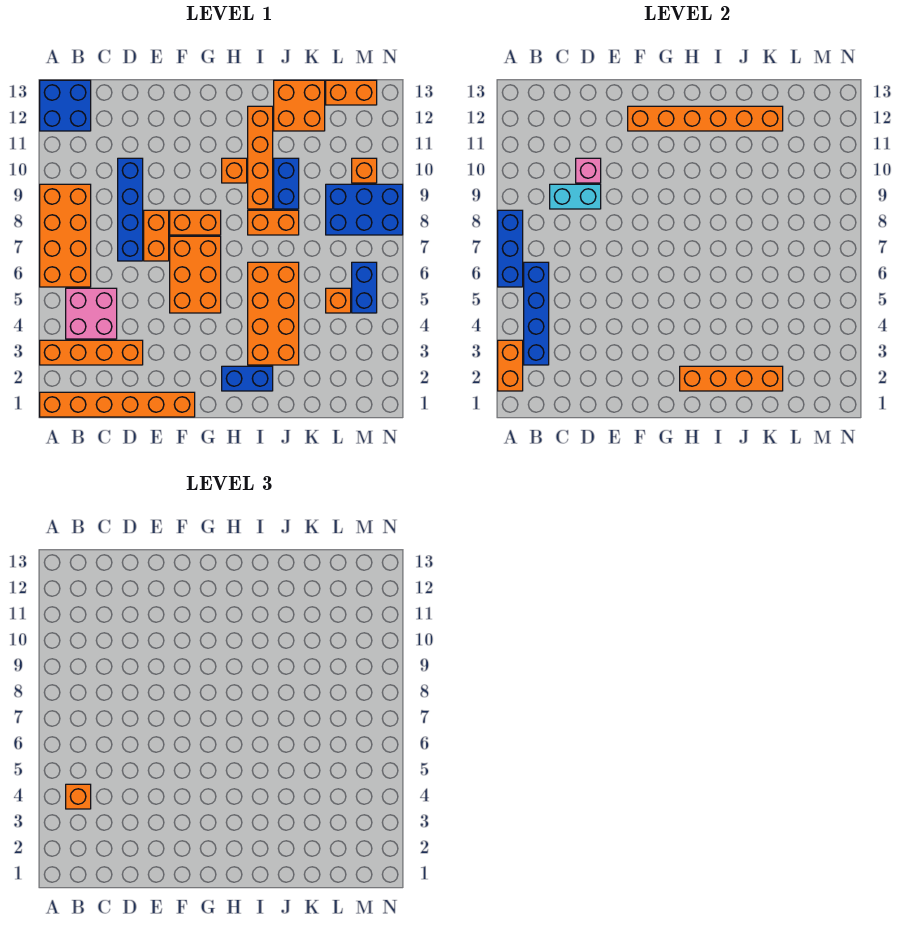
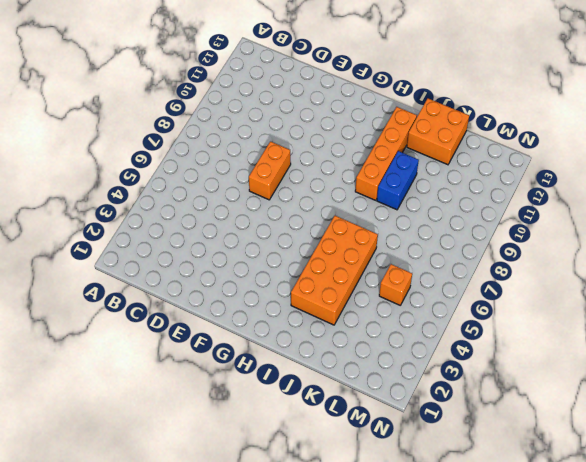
none -> orange 1x6 brick [40,392,195,417]
none -> orange 1x4 brick [40,340,143,365]
none -> orange 2x4 brick [40,184,91,287]

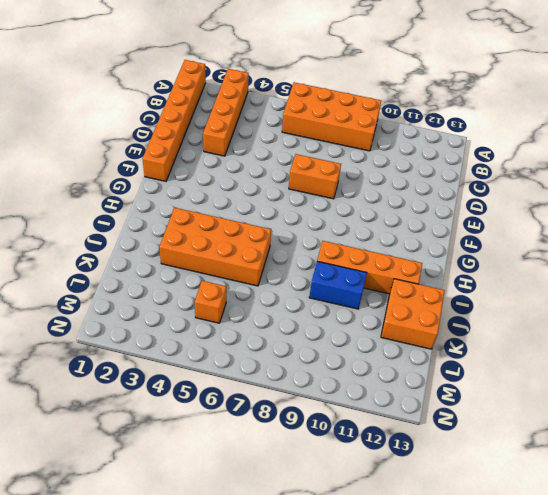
none -> blue 2x2 brick [40,80,91,131]
none -> pink 2x2 brick [66,288,117,339]
none -> blue 1x4 brick [118,158,143,261]

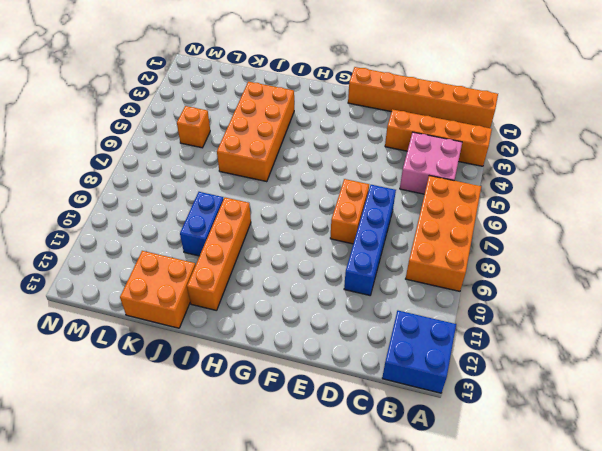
none -> orange 2x3 brick [170,236,221,313]
none -> orange 1x2 brick [170,210,221,235]
none -> blue 1x2 brick [222,366,273,391]

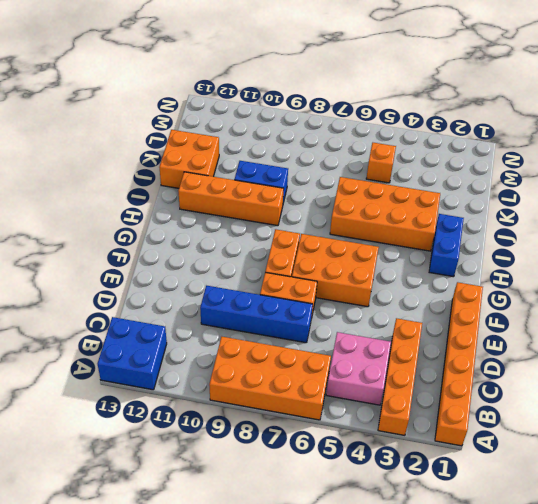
none -> orange 1x1 brick [222,158,247,183]
none -> orange 1x2 brick [248,210,299,235]
none -> blue 2x3 brick [326,184,403,235]

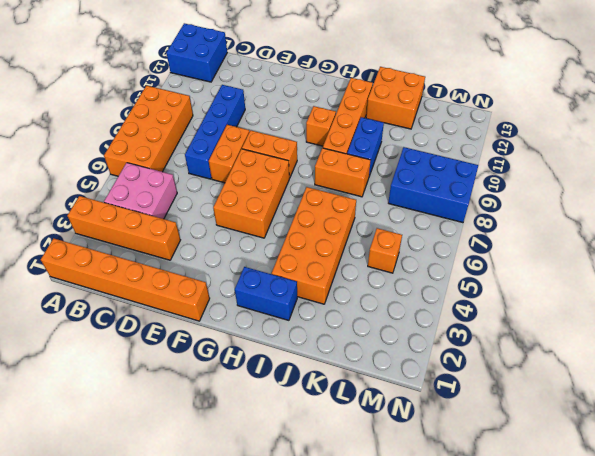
none -> orange 1x2 brick [326,80,377,105]
none -> blue 1x2 brick [352,262,377,313]
none -> orange 1x1 brick [352,158,377,183]

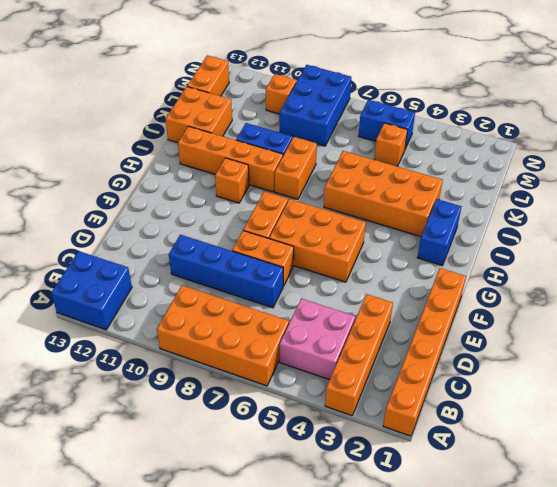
none -> orange 1x2 brick [498,340,523,391]
none -> blue 1x3 brick [498,210,523,287]
none -> blue 1x4 brick [524,262,549,365]

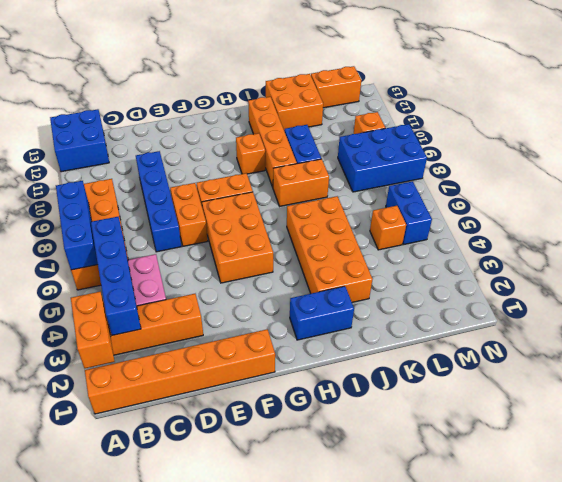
none -> cyan 1x2 brick [550,184,601,209]
none -> pink 1x1 brick [576,158,601,183]
none -> orange 1x6 brick [628,106,783,131]

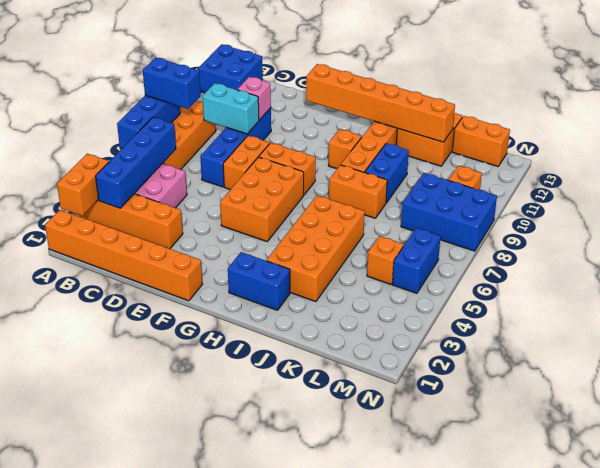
blue 1x2 brick [143,58,201,109] -> none
none -> orange 1x4 brick [680,366,783,391]
none -> orange 1x1 brick [66,784,91,809]

